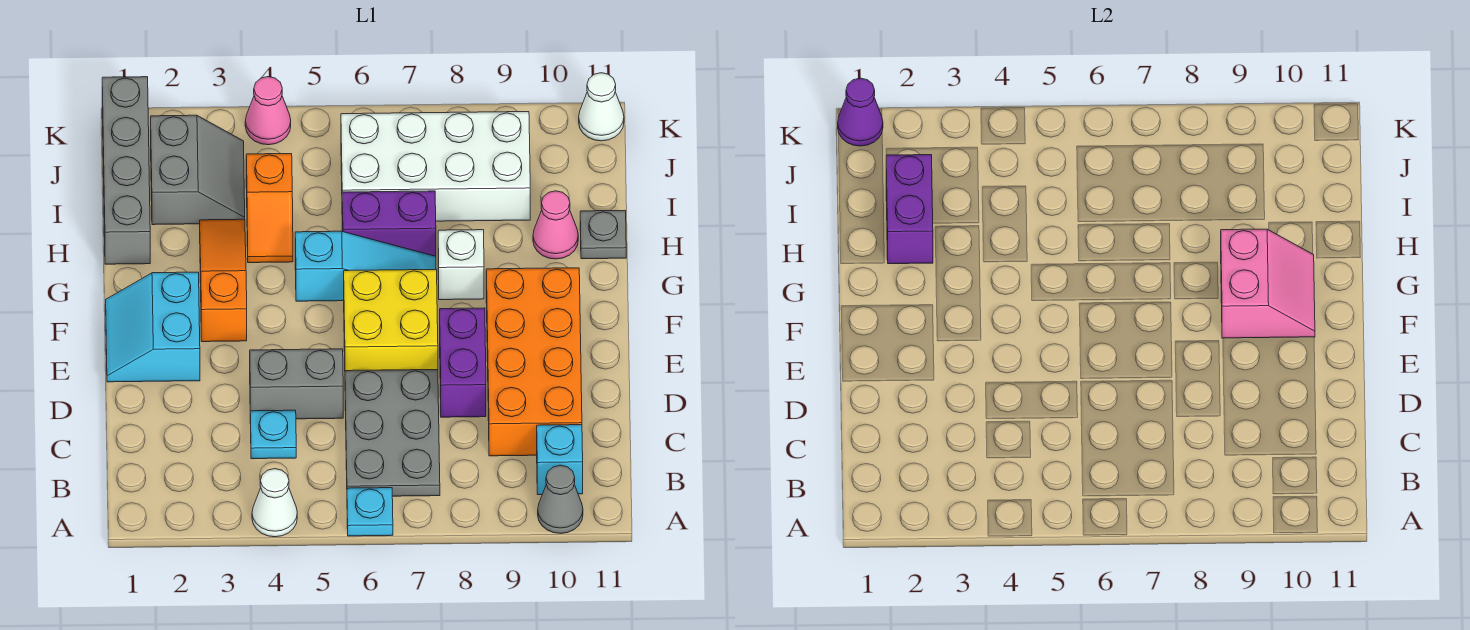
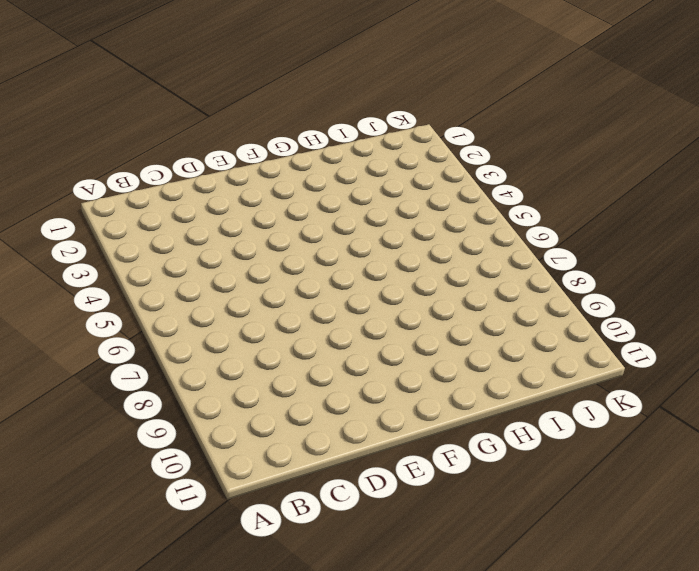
none -> white 1x1 cone [252,469,297,537]
none -> cyan 1x1 plate [347,488,393,536]
none -> grey 1x1 cone [538,465,583,534]

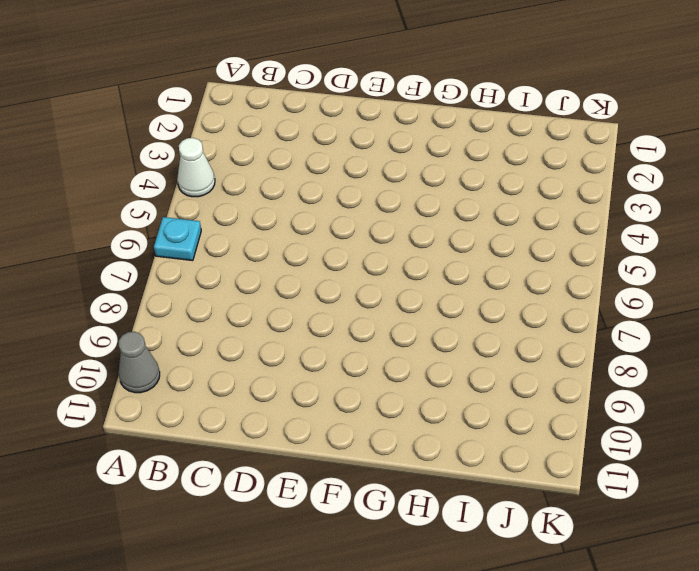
none -> grey 2x3 plate [345,370,440,496]
none -> cyan 1x1 brick [537,425,583,495]
none -> cyan 1x1 plate [250,410,296,459]

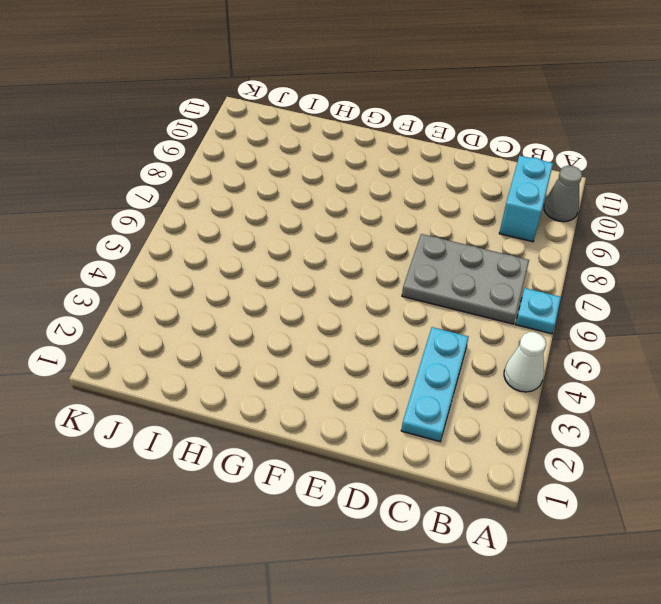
cyan 1x2 brick [499,156,553,242] -> cyan 1x1 brick [537,425,583,495]
cyan 1x3 plate [401,327,469,442] -> cyan 1x1 plate [250,410,296,459]
none -> orange 2x4 brick [486,268,582,456]
none -> grey 1x2 brick [250,349,343,419]
none -> purple 1x2 brick [440,308,486,417]

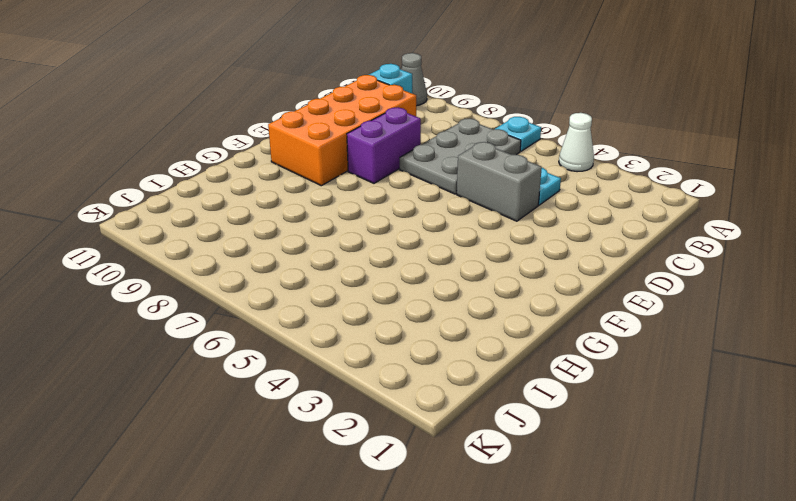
none -> cyan 2x2 slope [106,272,200,382]
none -> yellow 2x2 brick [344,270,438,371]
none -> orange 1x3 slope [200,219,247,342]

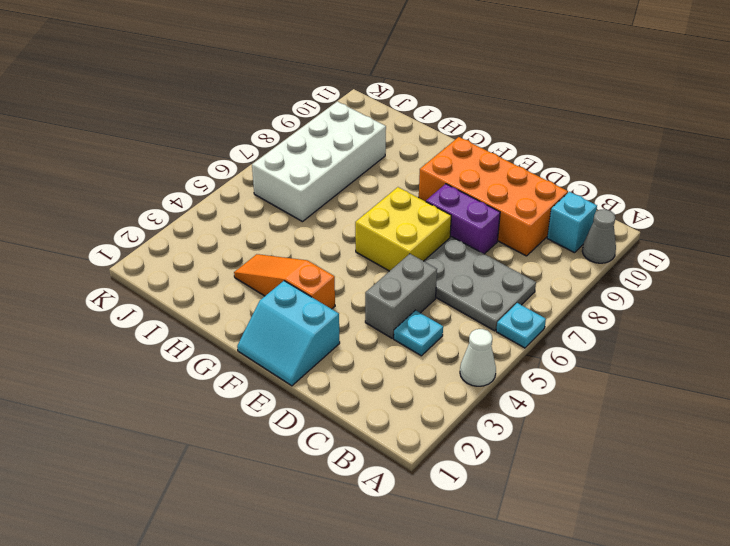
none -> cyan 1x3 slope [295,231,436,301]
none -> white 1x1 brick [438,230,484,300]
none -> grey 1x4 brick [102,77,150,264]

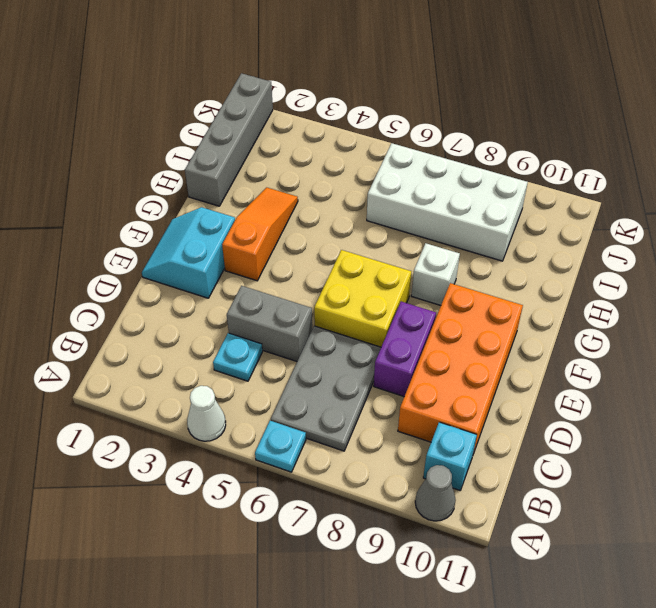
none -> cyan 1x3 slope [295,231,436,301]
none -> orange 1x2 slope [246,154,293,263]
none -> purple 1x2 brick [342,191,436,256]

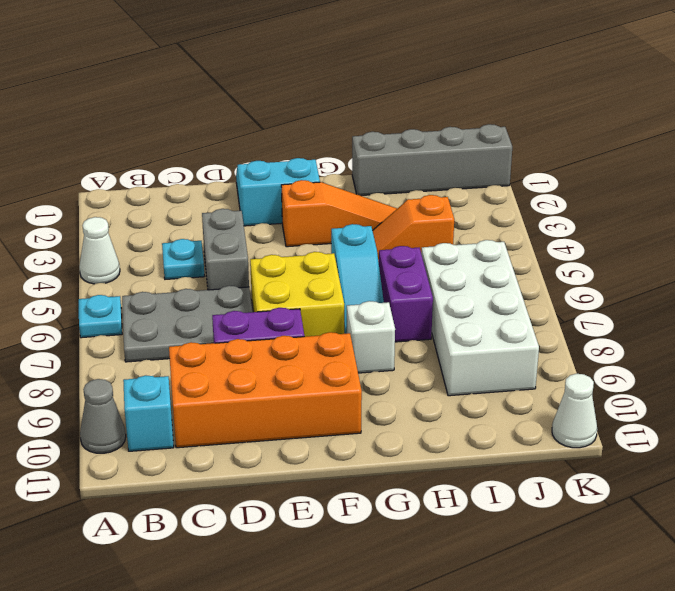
none -> pink 1x1 cone [533,191,578,259]
none -> grey 1x1 plate [580,211,626,259]
none -> grey 2x2 slope [151,115,245,225]

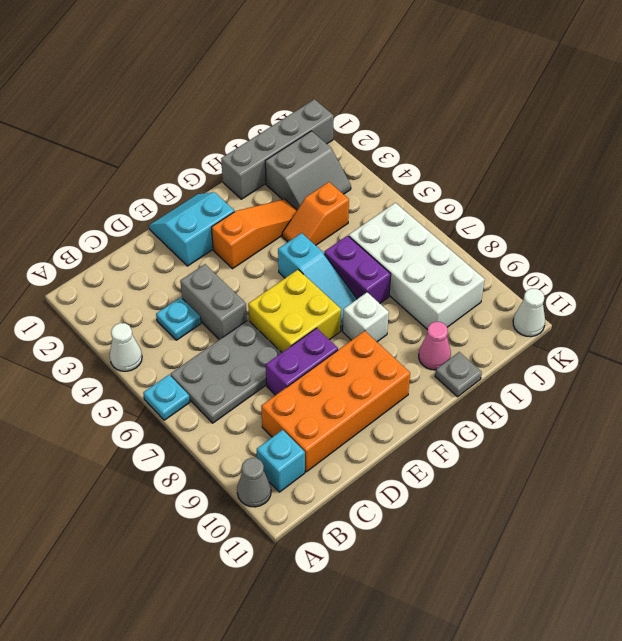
none -> pink 1x1 cone [245,77,291,145]
none -> pink 2x2 slope [1221,229,1315,338]
none -> purple 1x2 brick [886,155,933,264]

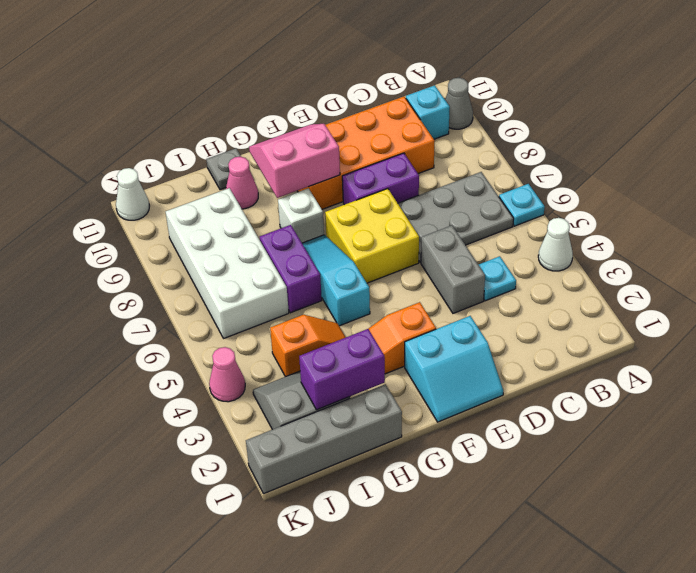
none -> purple 1x1 cone [838,78,883,146]

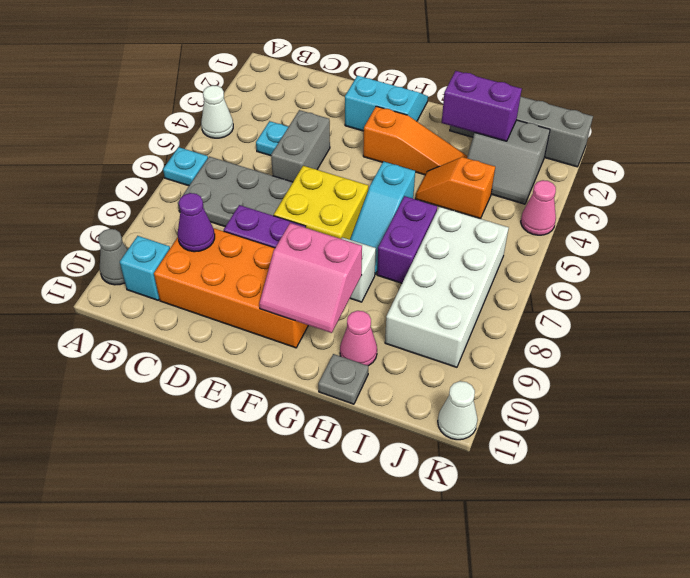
purple 1x1 cone [178,193,215,252] -> purple 1x1 cone moved to [838,78,883,146]

